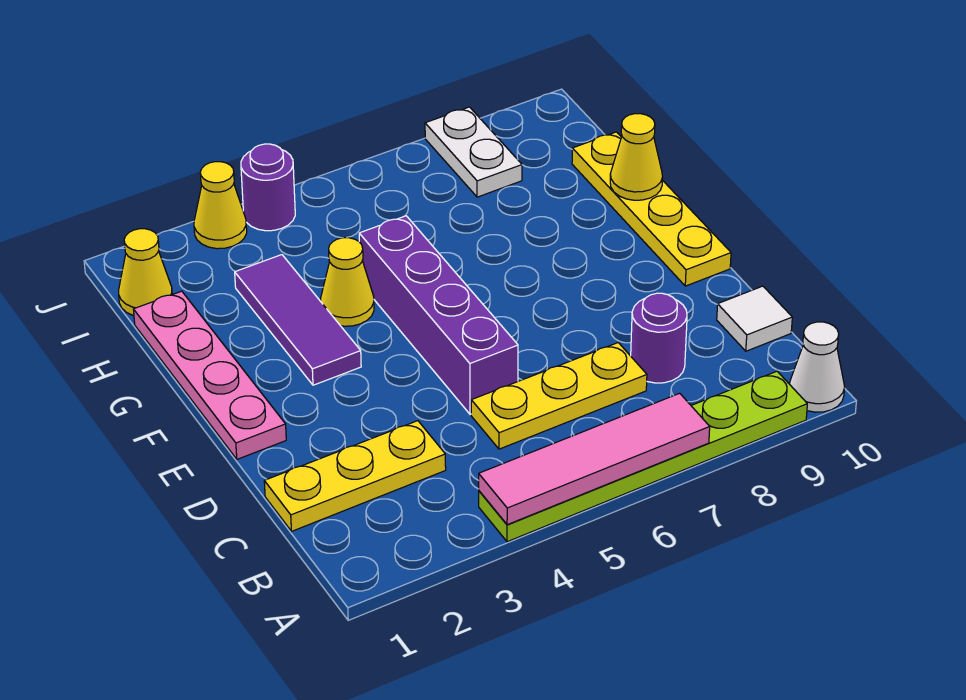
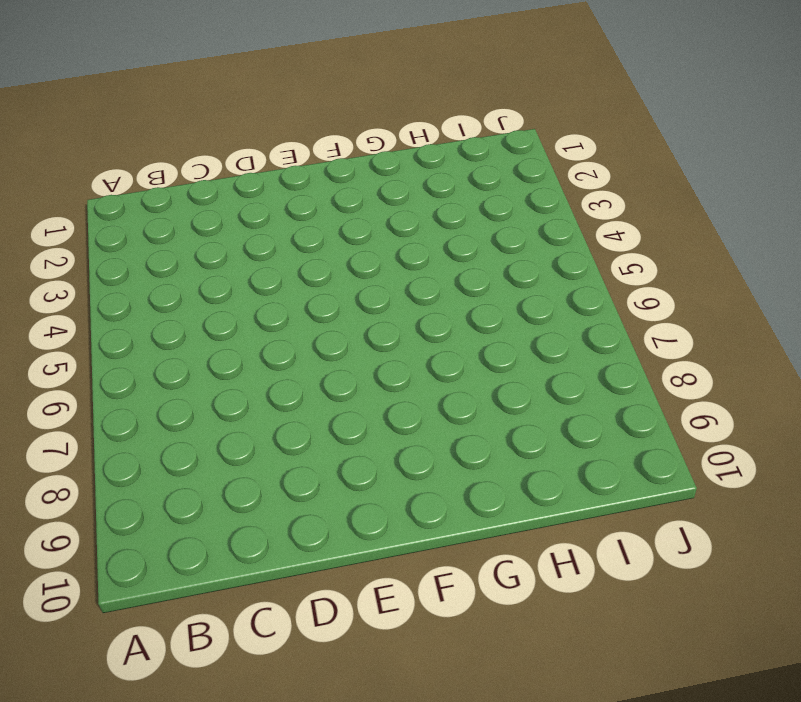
none -> lime 1x6 plate [479,371,807,542]
none -> white 1x1 cone [790,322,845,412]
none -> yellow 1x3 plate [264,421,446,531]

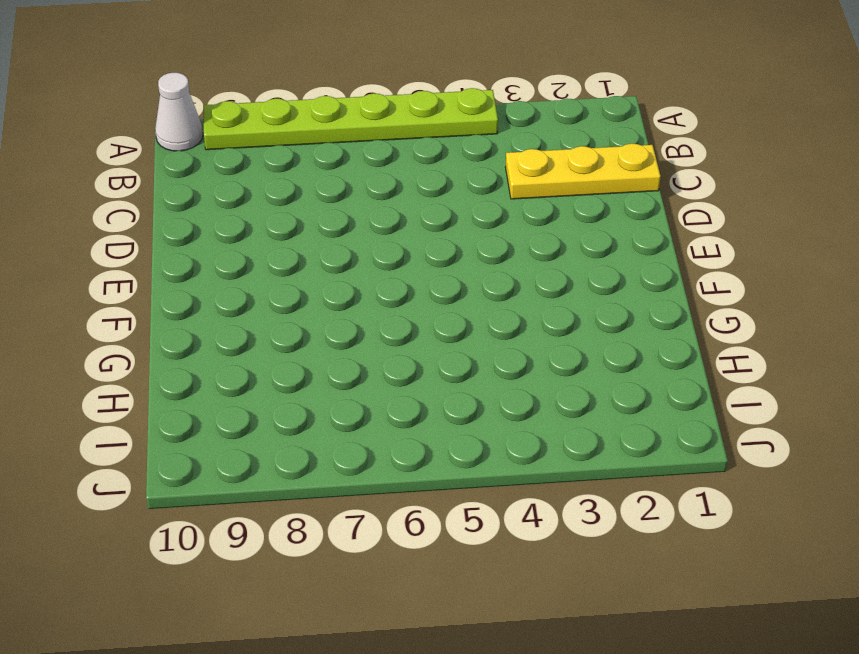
none -> yellow 1x3 plate [471,343,647,449]
none -> purple 1x1 round brick [631,293,687,383]
none -> white 1x1 tile [717,286,792,351]

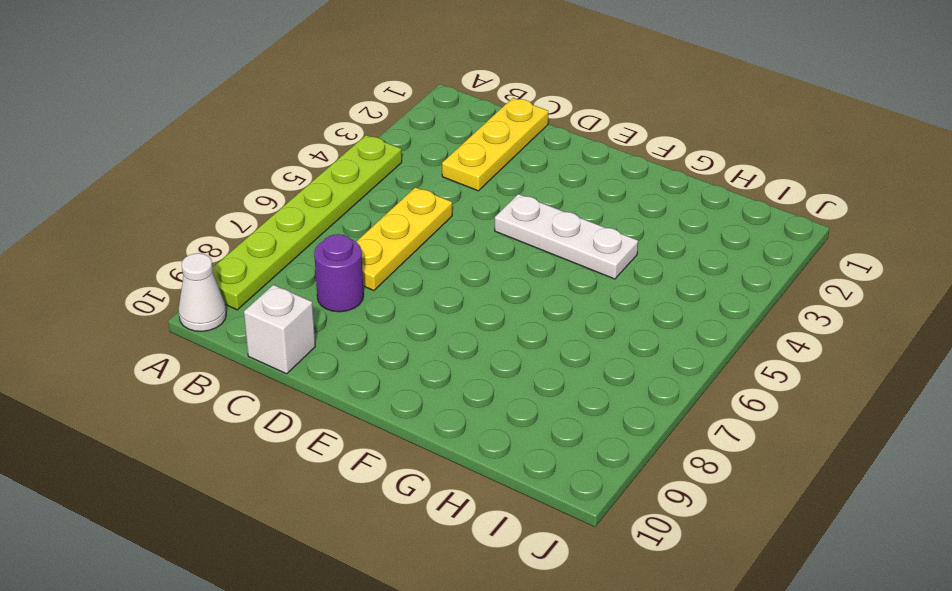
white 1x1 brick [244,285,315,374] -> white 1x1 tile [717,286,792,351]
white 1x3 plate [495,194,638,279] -> yellow 1x1 cone [321,238,374,326]
none -> purple 1x4 brick [359,216,518,414]
none -> pink 1x4 plate [133,291,286,459]
none -> yellow 1x4 plate [572,132,731,286]

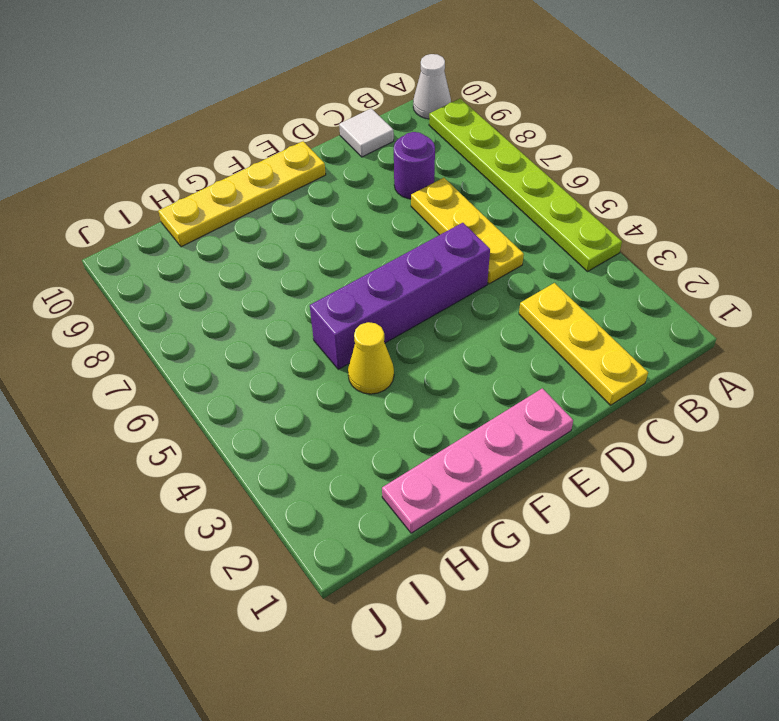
none -> purple 1x3 tile [235,255,361,385]
none -> yellow 1x1 cone [119,229,172,316]
none -> white 1x2 plate [425,107,522,197]

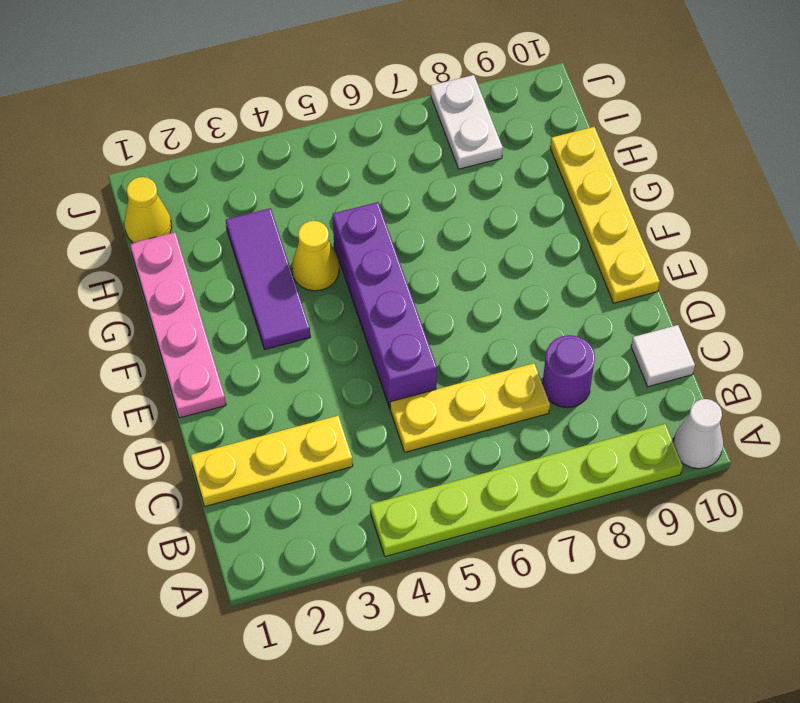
none -> yellow 1x1 cone [194,162,247,249]
none -> purple 1x1 round brick [241,144,295,231]
none -> pink 1x4 tile [479,393,710,525]

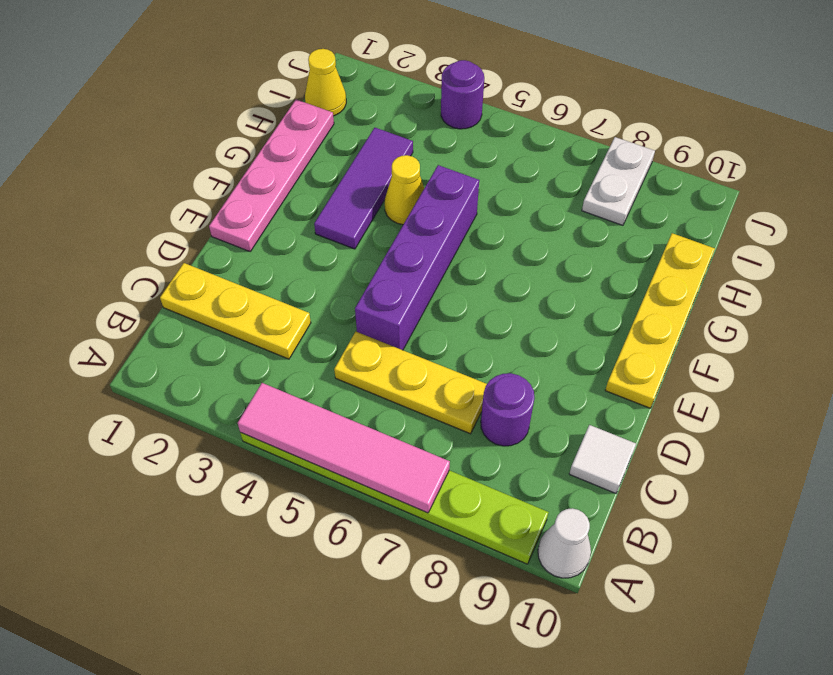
none -> yellow 1x1 cone [194,162,247,249]
none -> yellow 1x1 cone [610,114,663,200]

